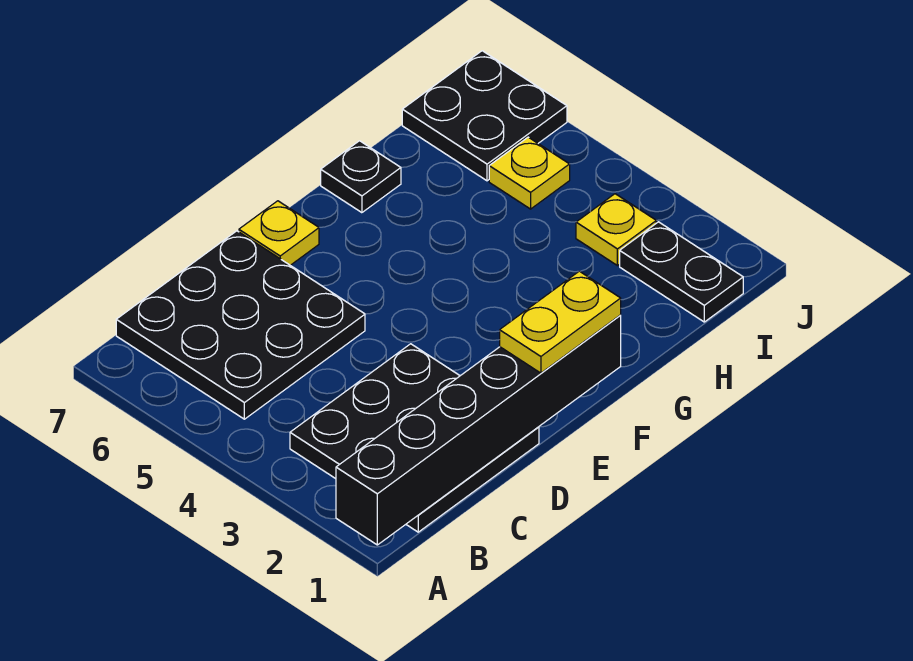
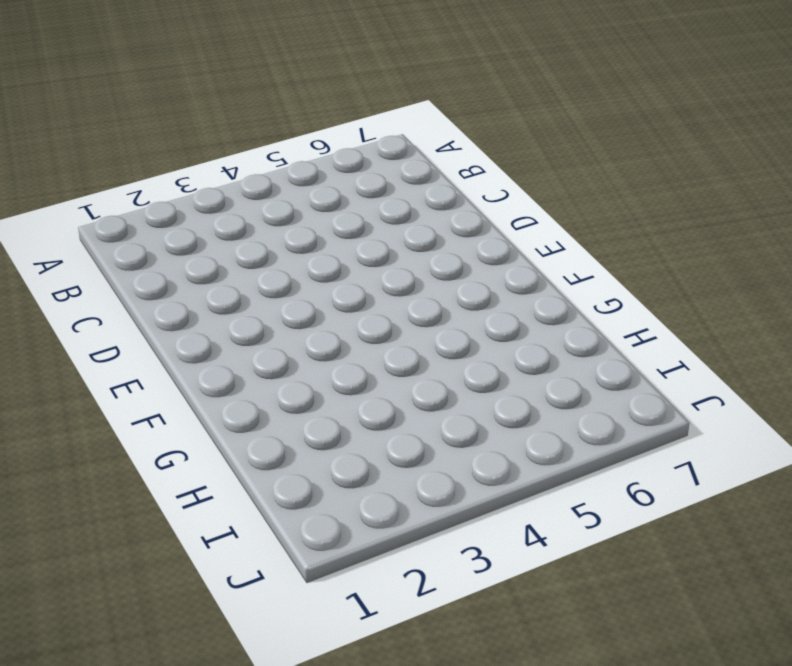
none -> black 3x3 plate [290,344,539,532]
none -> black 3x3 plate [116,231,365,419]

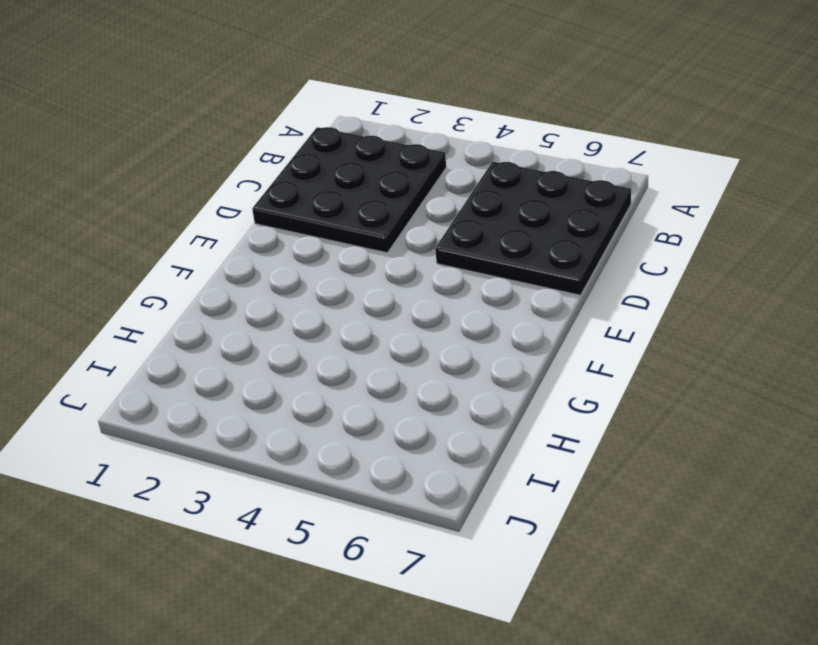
none -> yellow 1x1 plate [239,201,319,265]
none -> black 1x1 plate [321,141,401,213]

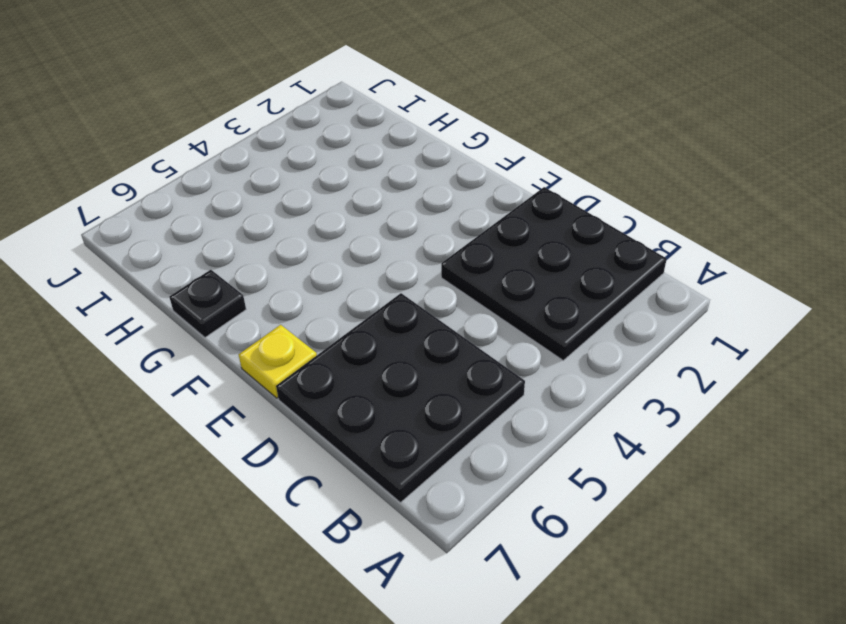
none -> black 1x2 plate [620,222,743,322]
none -> yellow 1x1 plate [576,194,656,266]

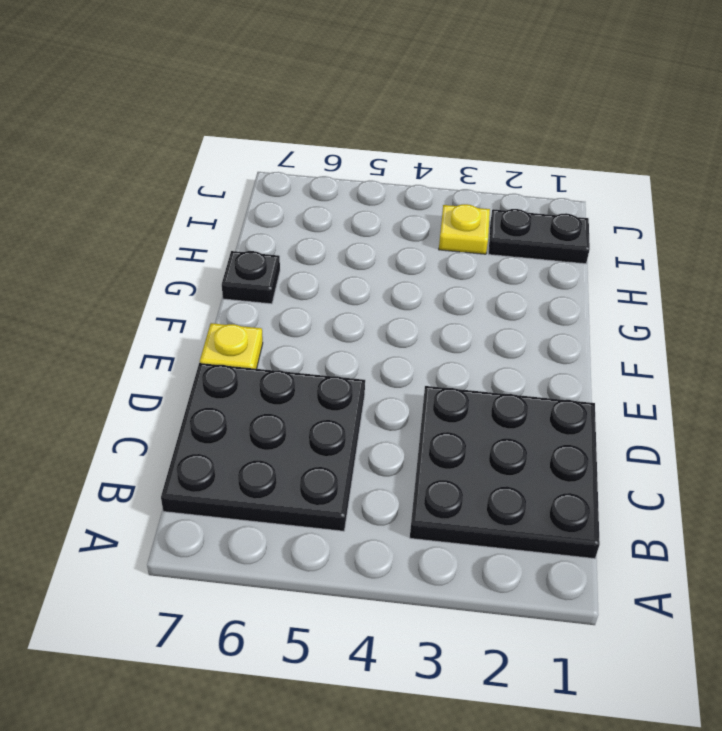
none -> yellow 1x1 plate [489,137,570,209]
none -> black 2x2 plate [402,51,567,181]

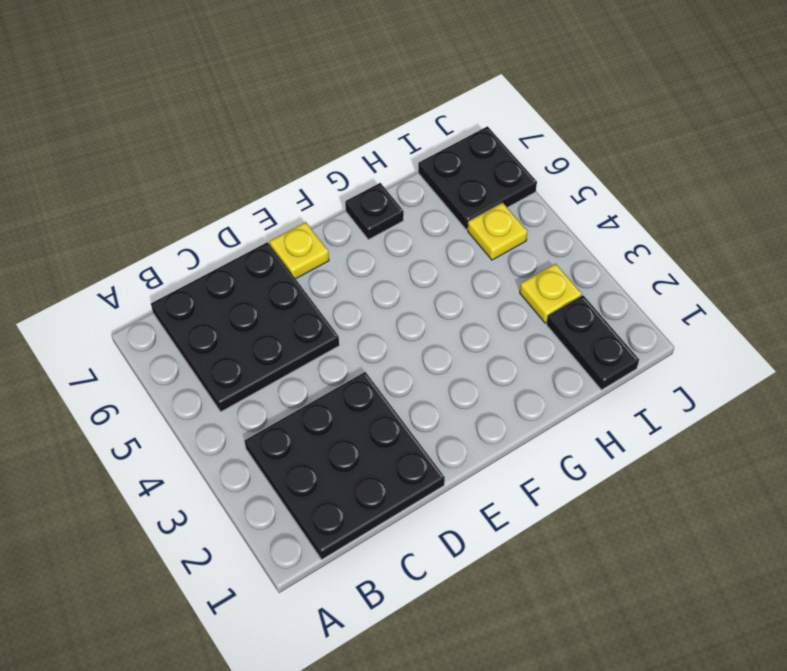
none -> black 1x6 brick [336,315,621,545]
none -> yellow 1x2 plate [500,271,621,373]

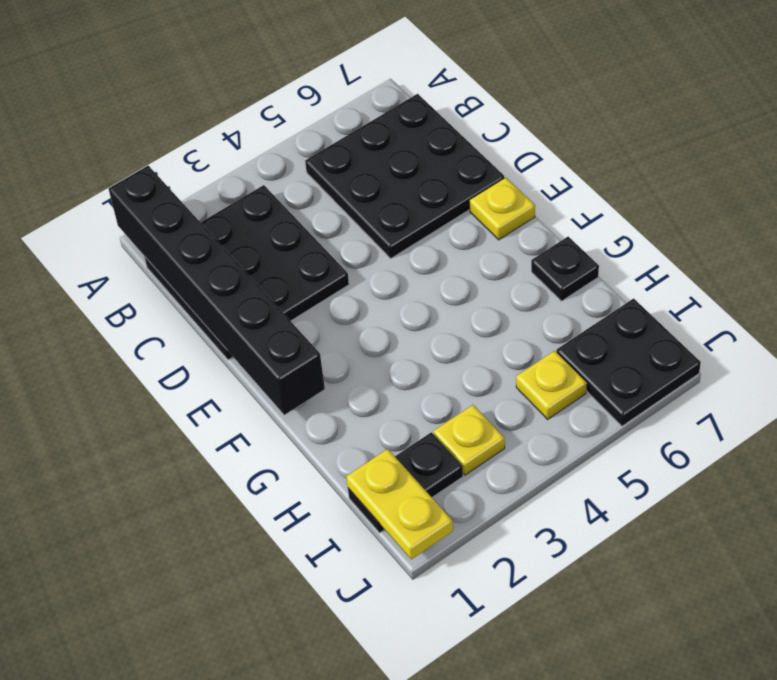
yellow 1x2 plate [346,449,453,559] -> yellow 1x2 plate moved to [500,271,621,373]

